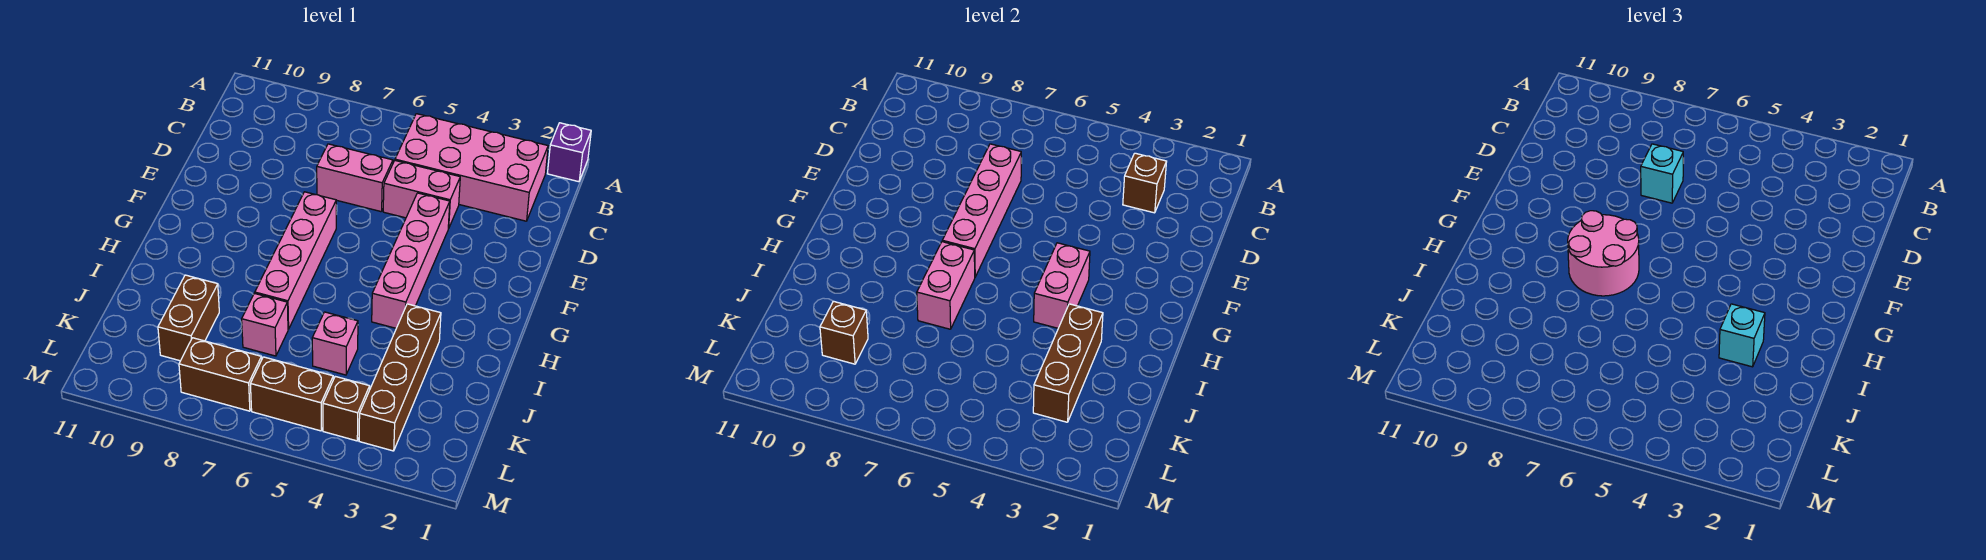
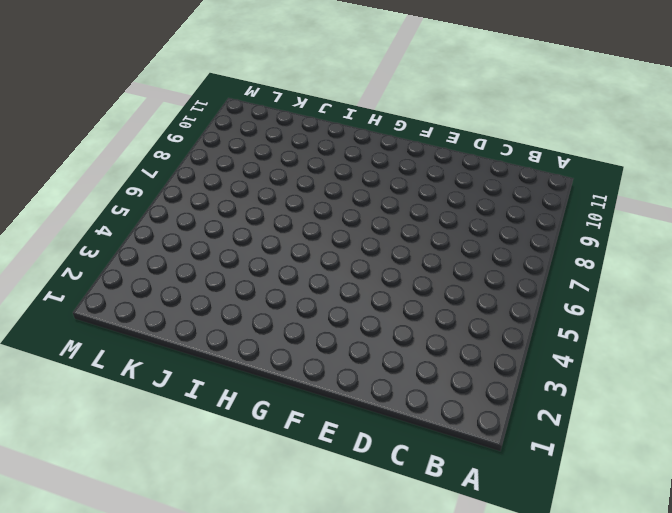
none -> purple 1x1 brick [547,123,591,182]
none -> pink 2x4 brick [395,114,548,221]
none -> pink 1x2 brick [383,161,460,228]

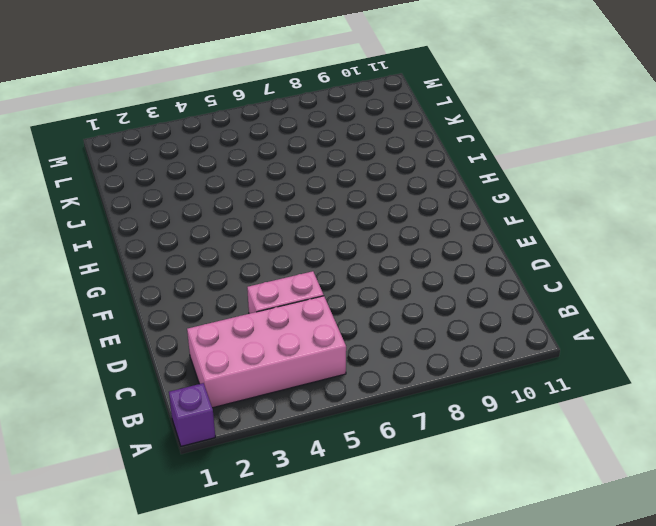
none -> pink 1x2 brick [317,144,393,212]
none -> pink 1x4 brick [372,193,450,328]
none -> pink 1x4 brick [255,192,336,329]

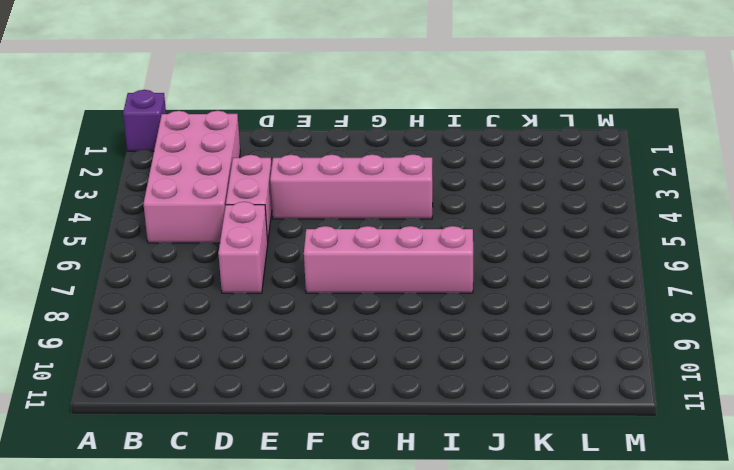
none -> brown 1x4 brick [359,304,441,451]
none -> pink 1x1 brick [312,312,358,375]
none -> pink 1x1 brick [242,293,288,356]

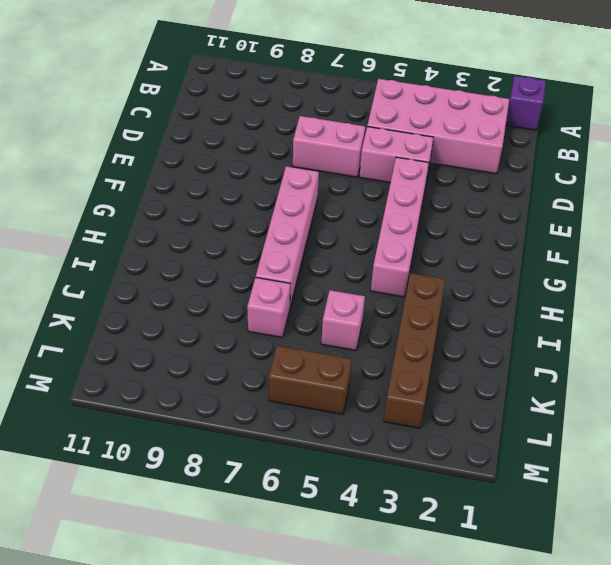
none -> brown 1x2 brick [158,275,219,361]
none -> brown 1x1 brick [323,376,370,441]
none -> brown 1x2 brick [179,338,262,411]

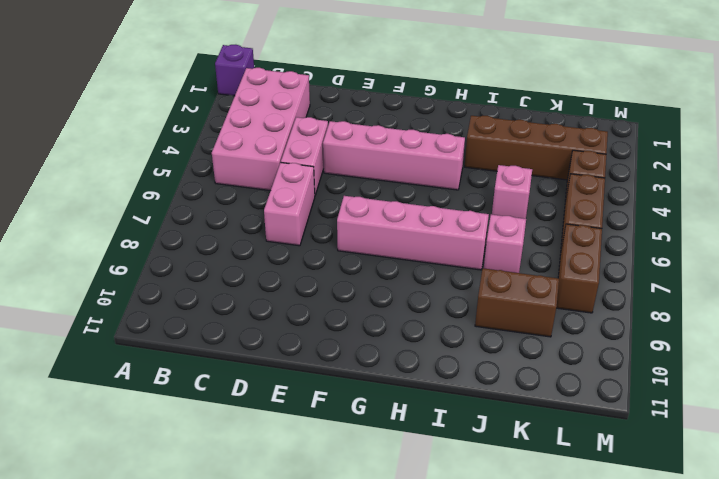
none -> brown 1x1 brick [1123,153,1167,213]
none -> pink 1x4 brick [942,144,1021,277]
none -> pink 1x2 brick [1034,243,1090,328]

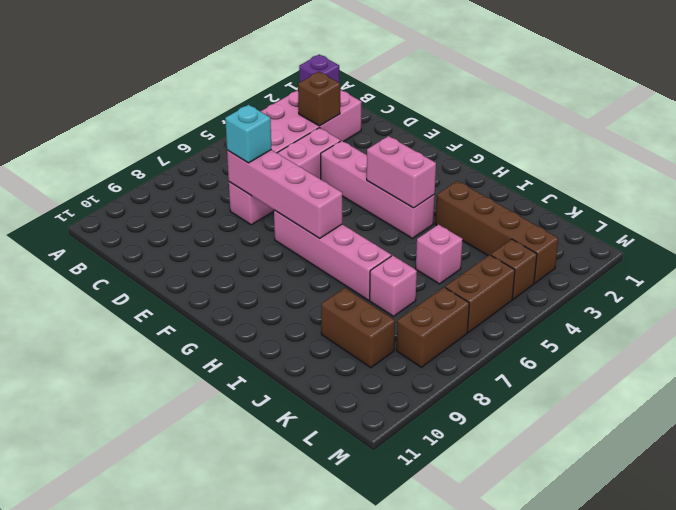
none -> pink 1x2 brick [917,242,975,329]
none -> brown 1x3 brick [1033,304,1103,422]
none -> brown 1x1 brick [820,301,868,364]

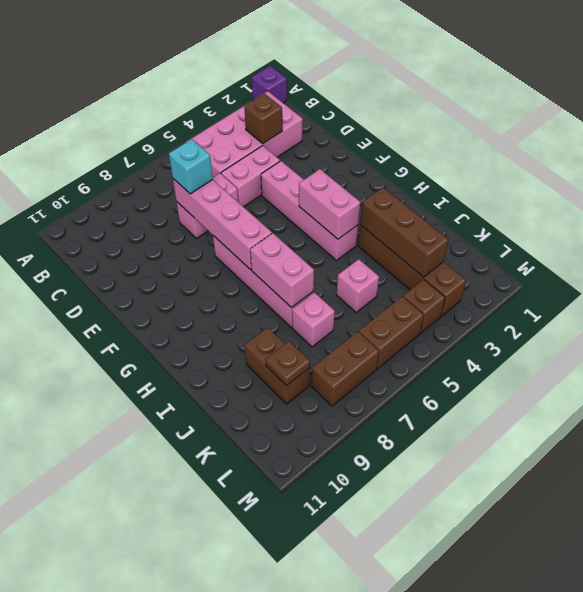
brown 1x1 plate [265,341,310,386] -> brown 1x1 brick [820,301,868,364]
none -> pink 2x2 round brick [1568,211,1639,296]
none -> cyan 1x1 brick [1719,304,1765,367]

